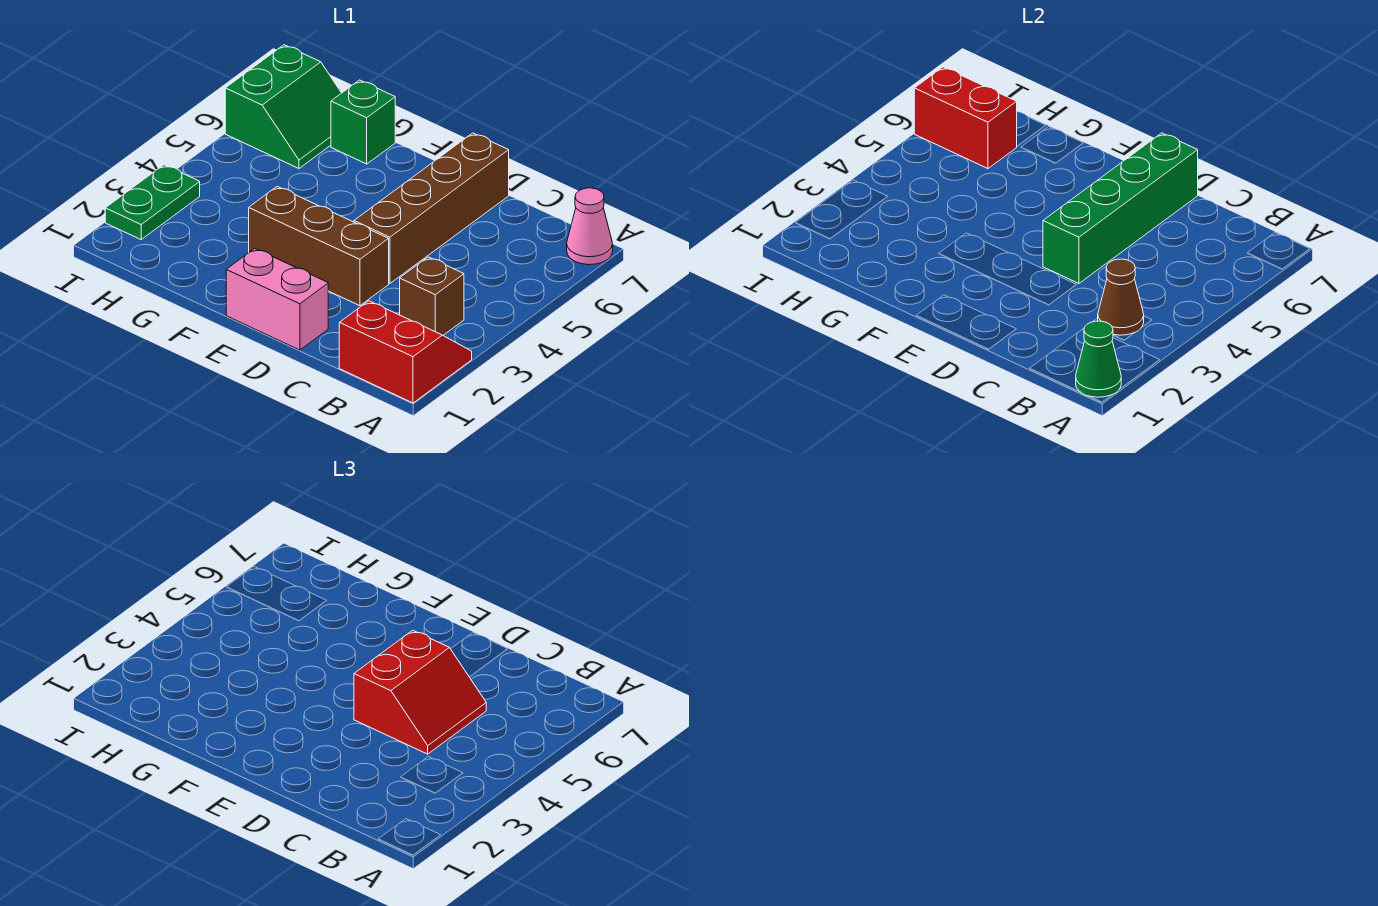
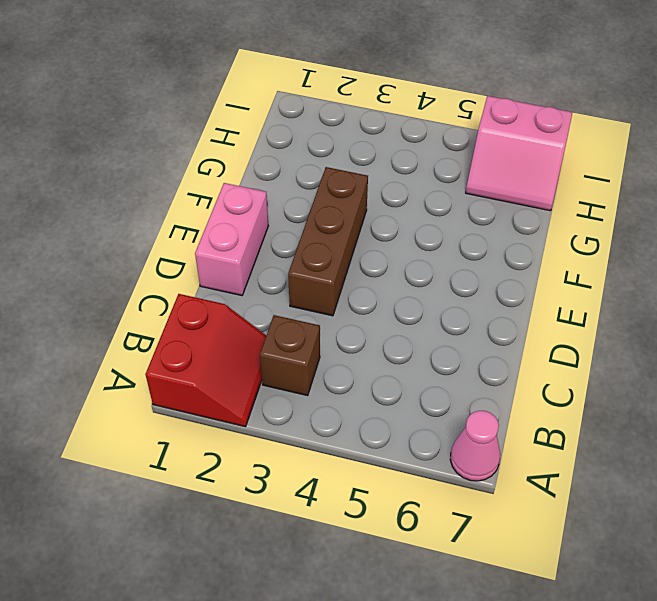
pink 2x2 slope [466,96,573,211] -> green 2x2 slope [225,45,341,168]
none -> brown 1x4 brick [354,133,509,283]
none -> green 1x1 brick [331,80,395,164]
none -> green 1x2 plate [105,165,200,239]

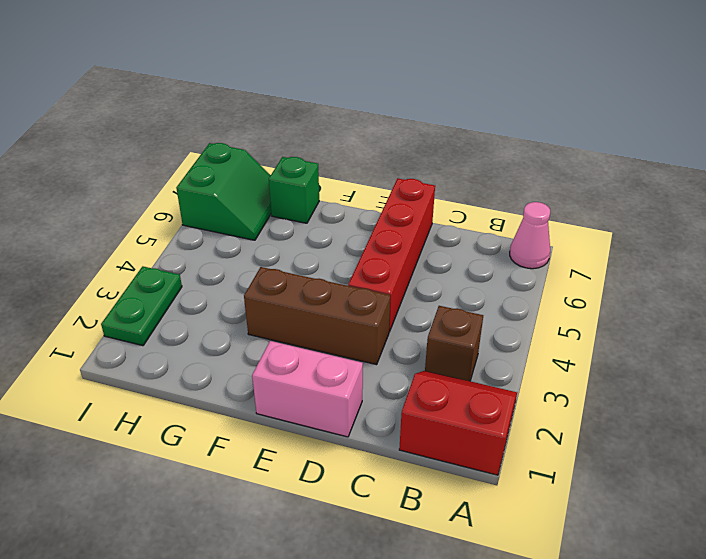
red 1x4 brick [348,178,435,332] -> brown 1x4 brick [354,133,509,283]
none -> green 1x1 cone [1076,321,1121,397]
none -> brown 1x1 cone [1098,259,1144,335]
none -> green 1x4 brick [1043,133,1198,283]

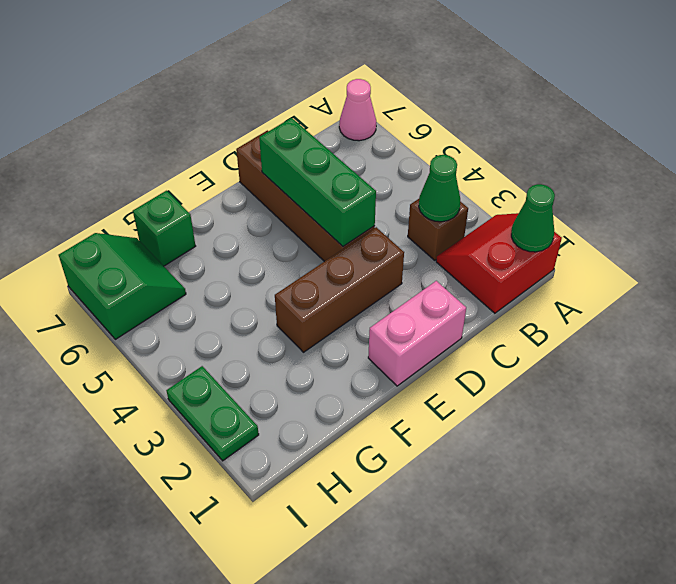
green 1x1 cone [419,155,460,222] -> brown 1x1 cone [1098,259,1144,335]
green 1x3 brick [259,118,376,246] -> green 1x4 brick [1043,133,1198,283]
none -> red 1x2 brick [914,67,1017,168]
none -> red 2x2 slope [354,630,486,754]

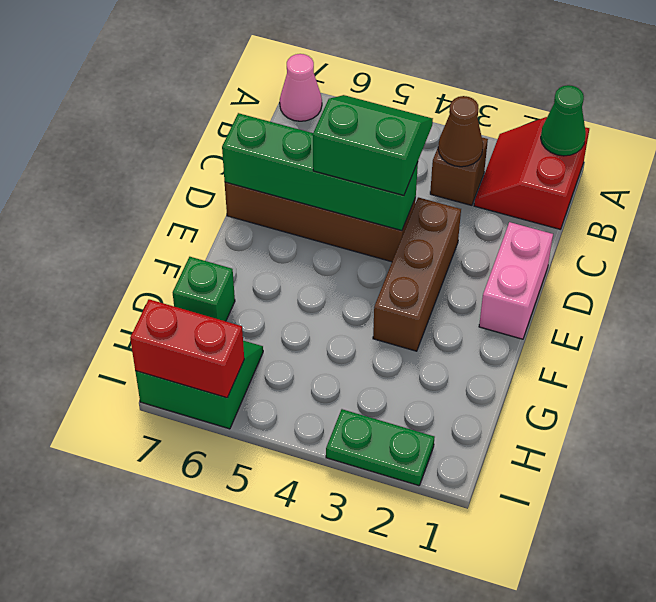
green 2x2 slope [313,95,433,196] -> red 2x2 slope [354,630,486,754]
red 1x2 brick [130,299,244,398] -> red 1x2 brick turned to [914,67,1017,168]

